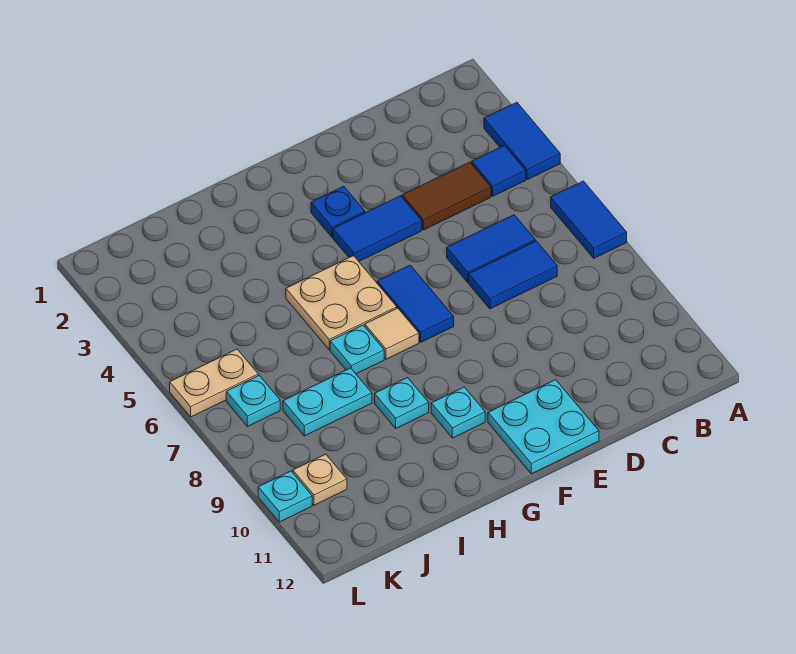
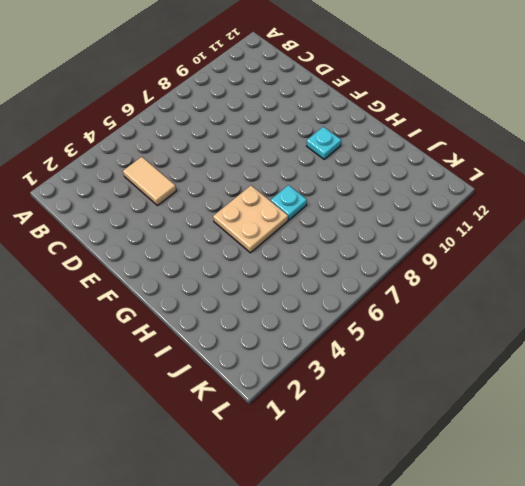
tan 1x2 tile [123,157,176,206] -> brown 1x2 tile [402,162,491,230]
none -> blue 1x2 tile [484,102,560,180]
none -> blue 1x2 tile [551,181,627,258]
none -> blue 1x1 tile [472,145,526,196]

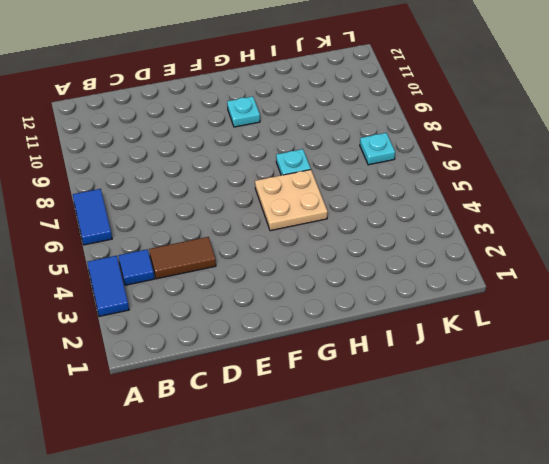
none -> blue 1x2 tile [447,215,535,282]
none -> blue 1x2 tile [469,241,557,309]
none -> blue 1x2 tile [333,196,422,261]

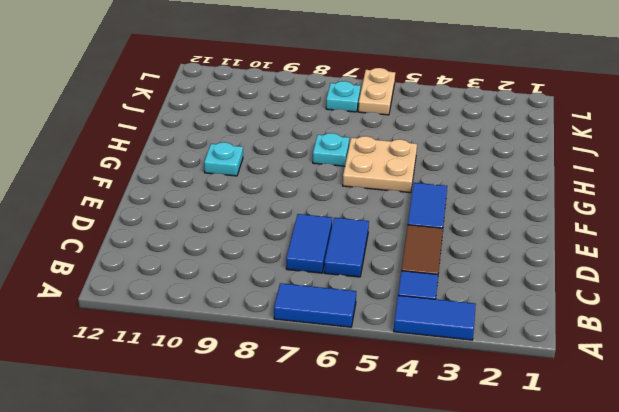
none -> cyan 2x2 plate [488,380,599,474]
none -> blue 1x1 plate [311,186,365,237]
none -> blue 1x2 tile [377,265,454,342]

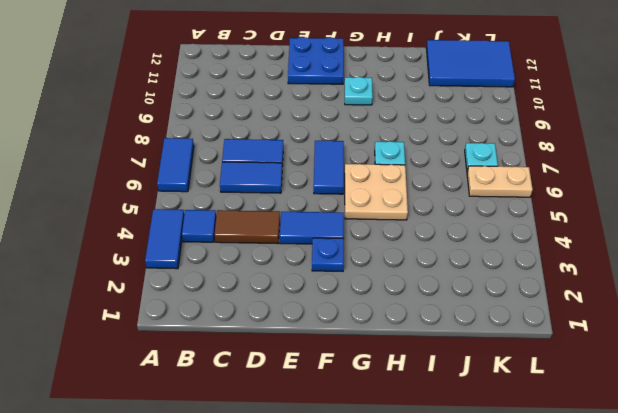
blue 2x2 plate [288,37,344,84] -> cyan 2x2 plate [488,380,599,474]
blue 2x3 tile [426,40,515,87] -> none
none -> tan 1x1 tile [365,308,419,359]
none -> cyan 1x1 plate [375,378,429,428]
none -> cyan 1x2 plate [283,368,372,436]

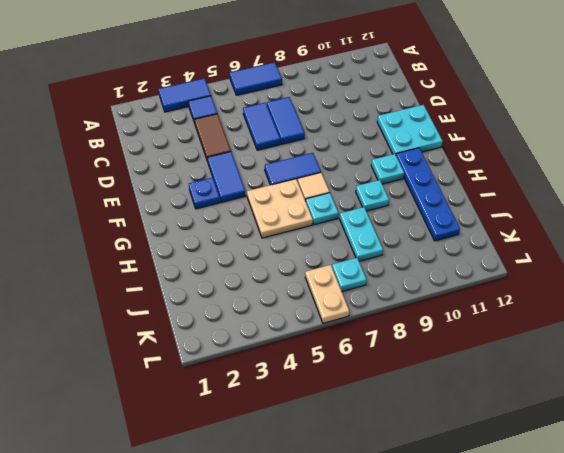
blue 1x4 plate [396,148,460,241] -> none
none -> tan 1x1 plate [293,454,347,505]
none -> cyan 1x1 plate [258,471,312,522]

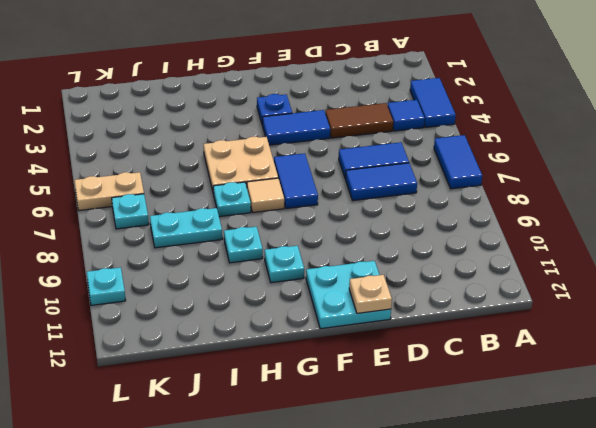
tan 1x1 plate [349,275,392,313] -> tan 1x1 plate moved to [293,454,347,505]

